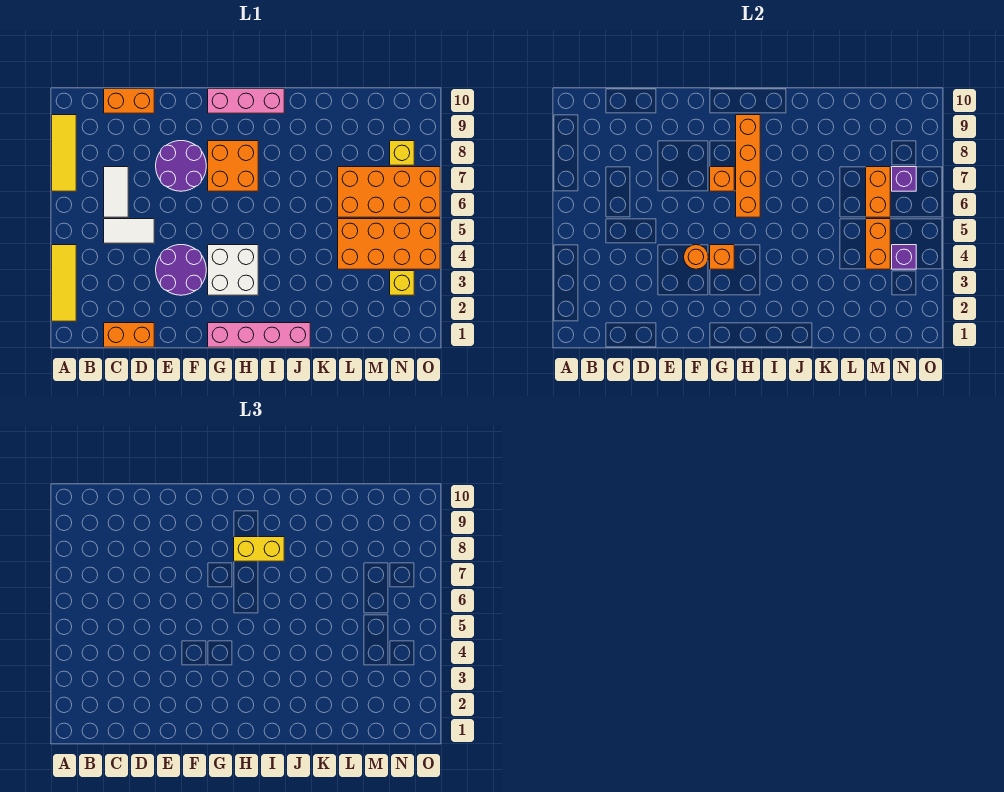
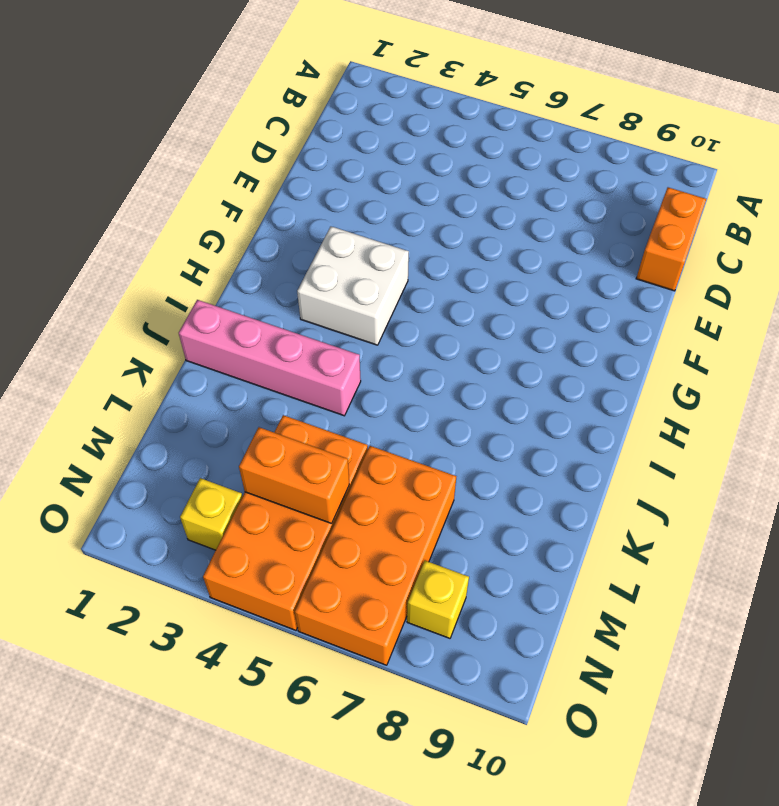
pink 1x4 brick [179,300,361,416] -> pink 1x4 brick turned to [208,323,310,347]
none -> yellow 1x3 tile [52,245,76,321]
none -> yellow 1x3 tile [52,115,76,191]
none -> orange 1x2 brick [104,323,154,347]

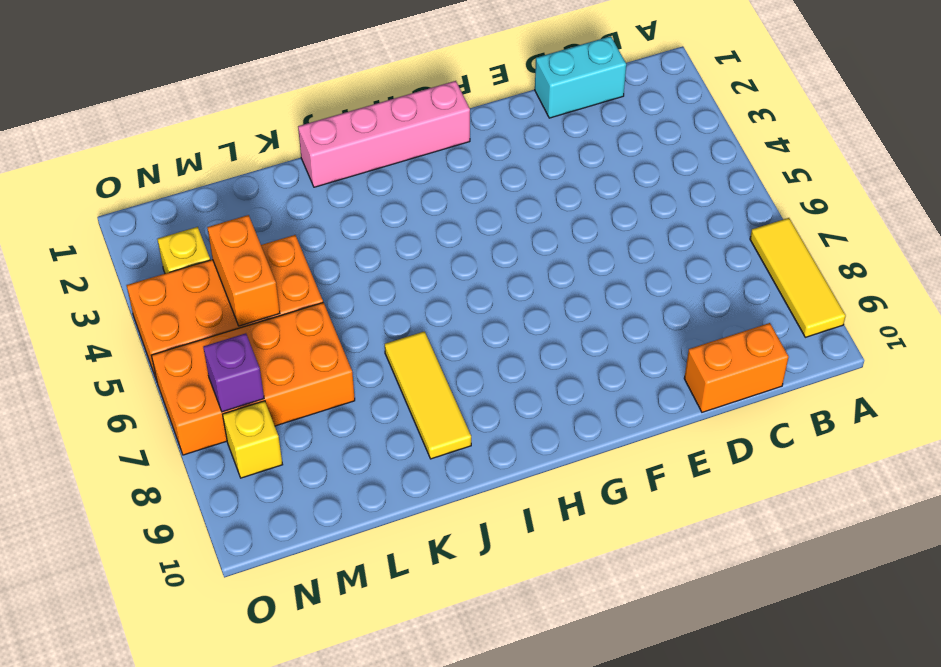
cyan 1x2 brick [535,36,626,118] -> orange 1x2 brick [104,323,154,347]
yellow 1x3 tile [385,331,471,459] -> yellow 1x3 tile moved to [52,245,76,321]
none -> white 1x2 tile [104,219,154,243]
none -> white 1x2 tile [104,167,128,217]
none -> purple 2x2 round brick [156,245,206,295]

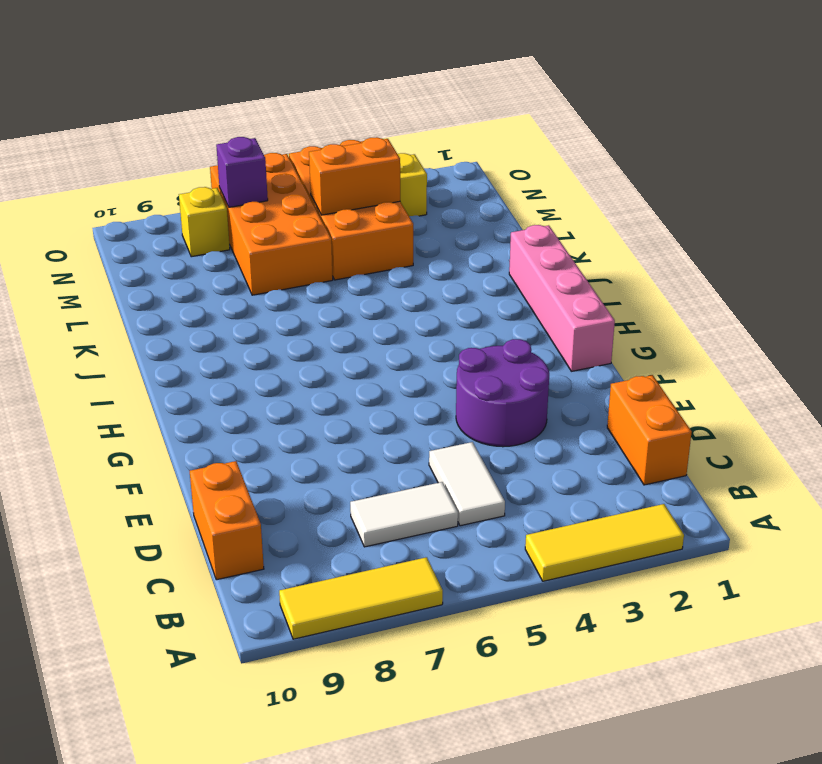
none -> purple 2x2 round brick [156,141,206,191]
none -> white 2x2 brick [208,245,258,295]
none -> orange 2x2 brick [208,141,258,191]

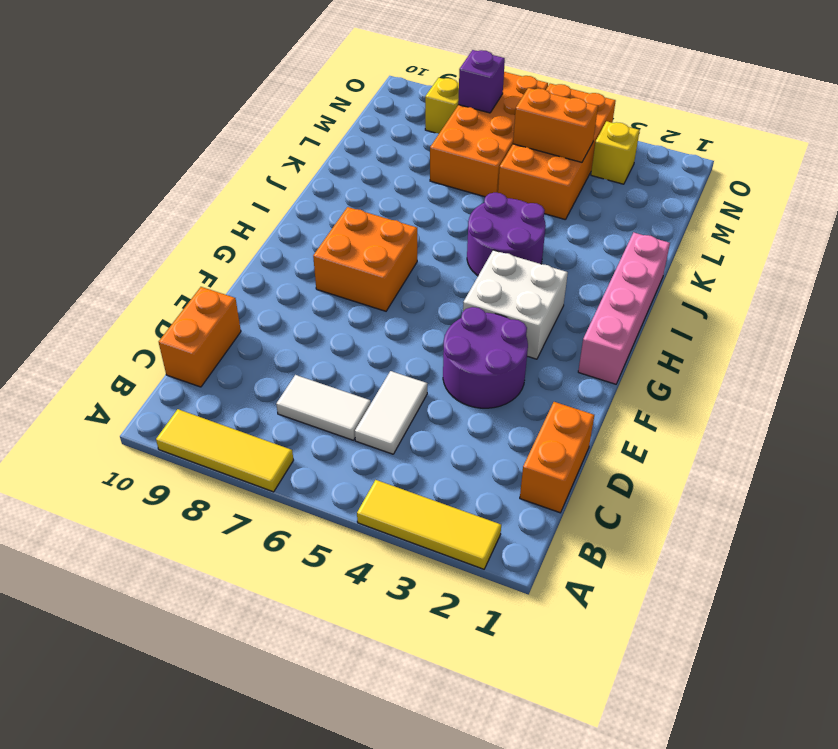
purple 2x2 round brick [467,193,546,276] -> purple 2x2 round brick moved to [156,141,206,191]
none -> pink 1x3 brick [208,89,284,113]
none -> orange 1x1 round brick [684,245,708,269]
none -> orange 1x1 brick [710,245,734,269]

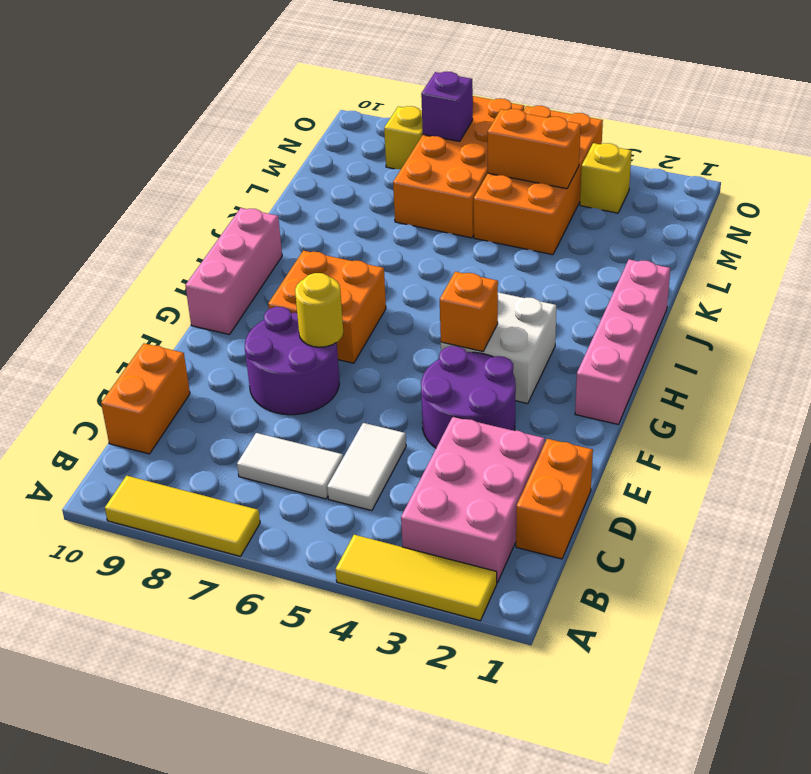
pink 2x3 brick [401,416,545,583] -> none
yellow 1x1 round brick [295,273,343,347] -> none
none -> orange 1x1 round brick [684,245,708,269]
none -> orange 1x1 brick [710,167,734,191]
none -> orange 1x4 brick [736,115,760,217]

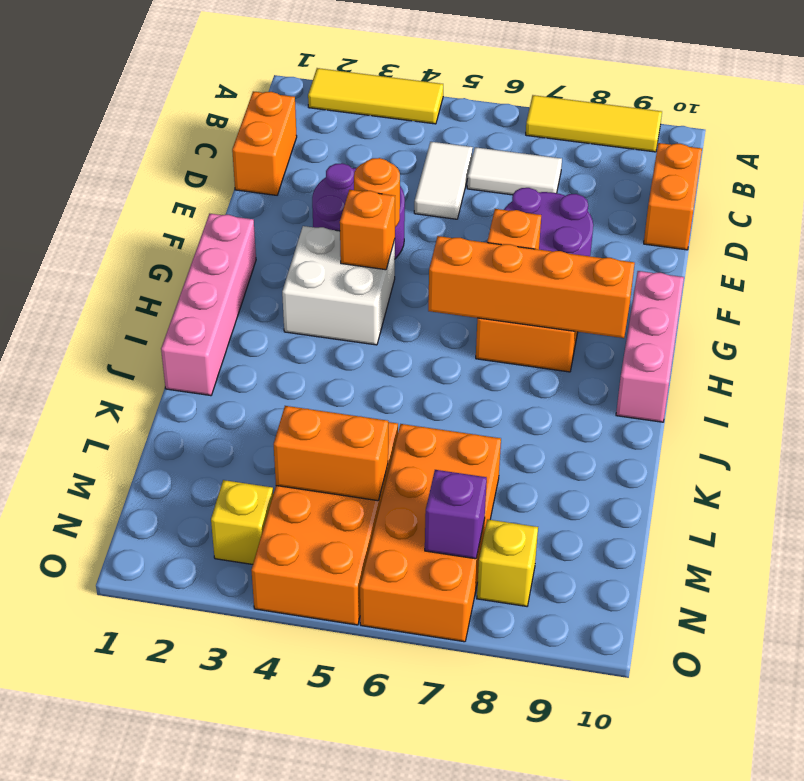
none -> orange 1x2 brick [866,167,890,217]
none -> purple 1x1 brick [892,245,916,269]
none -> yellow 1x2 brick [234,537,284,561]

